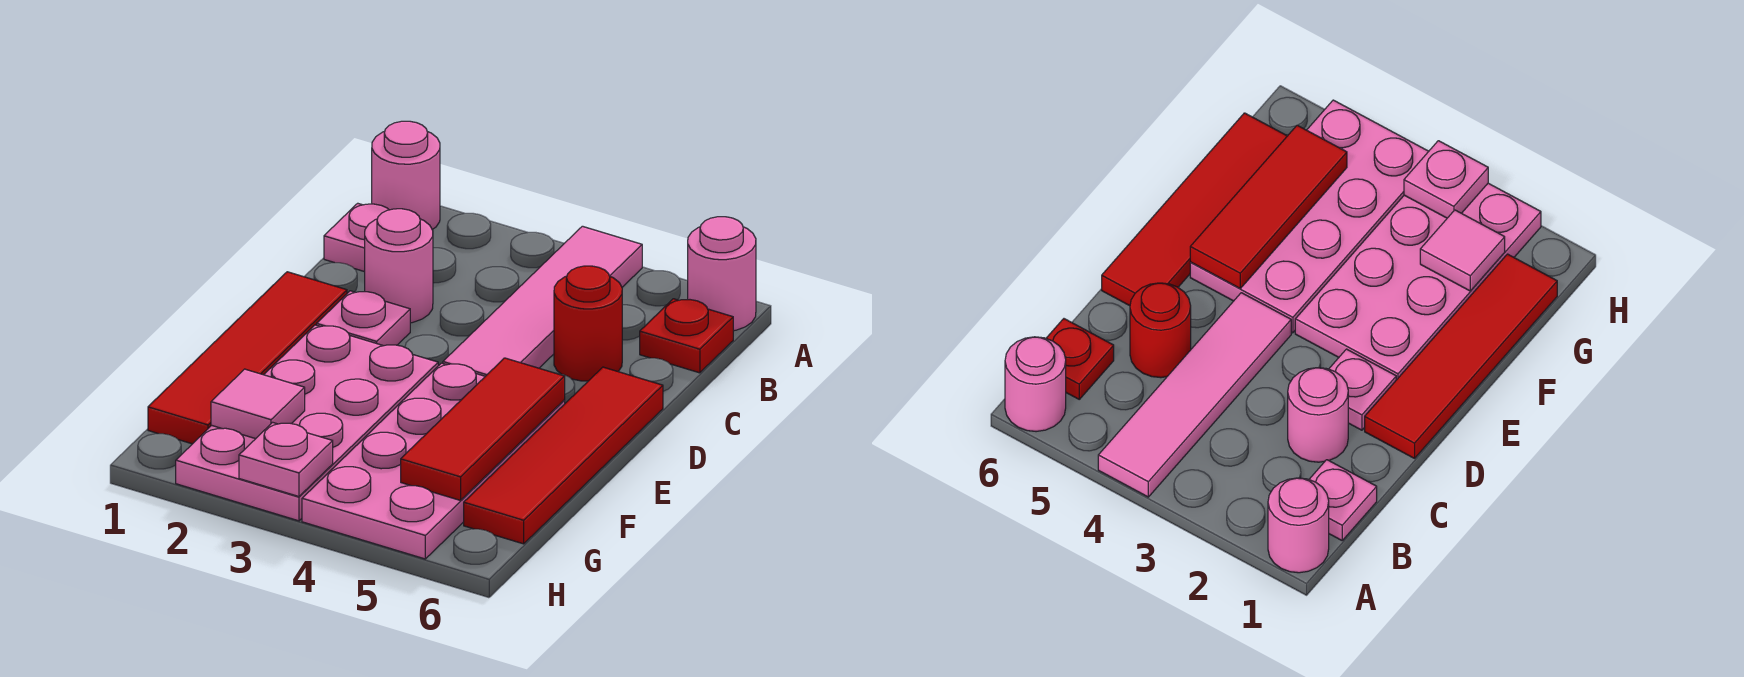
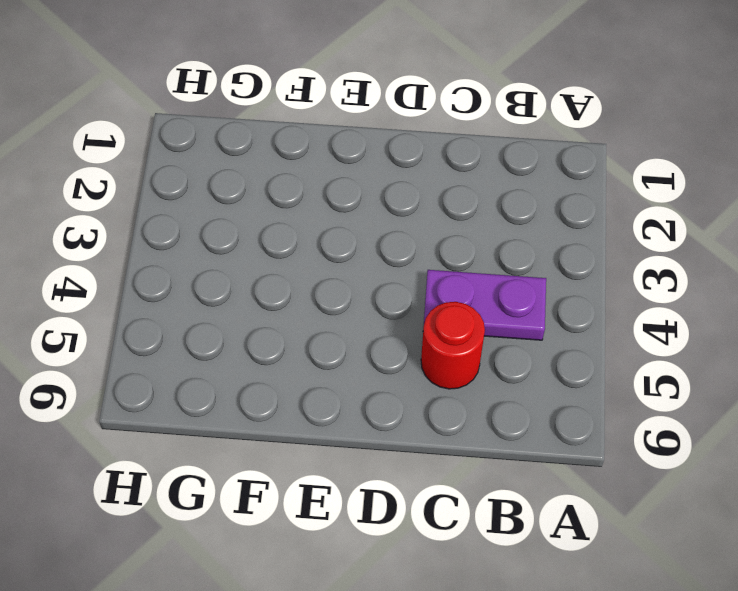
purple 1x2 plate [423,270,546,340] -> pink 1x4 tile [443,226,642,376]
none -> pink 1x1 round brick [372,121,440,229]
none -> pink 1x1 round brick [688,217,756,331]
none -> pink 1x1 plate [324,203,389,272]

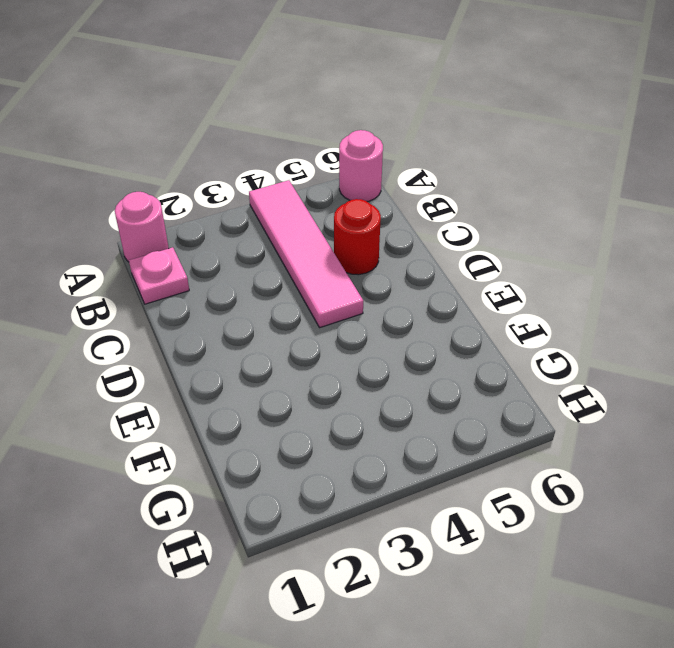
none -> red 1x1 plate [640,299,733,373]
none -> pink 1x1 round brick [365,209,433,323]
none -> red 1x4 tile [148,272,347,444]

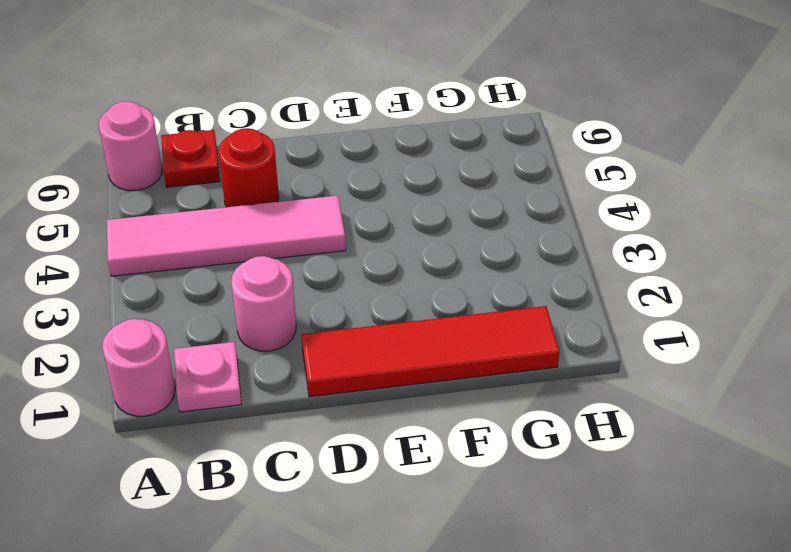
none -> pink 1x1 plate [317,291,410,346]
none -> red 1x4 tile [464,367,663,544]
none -> pink 2x4 plate [176,325,438,521]

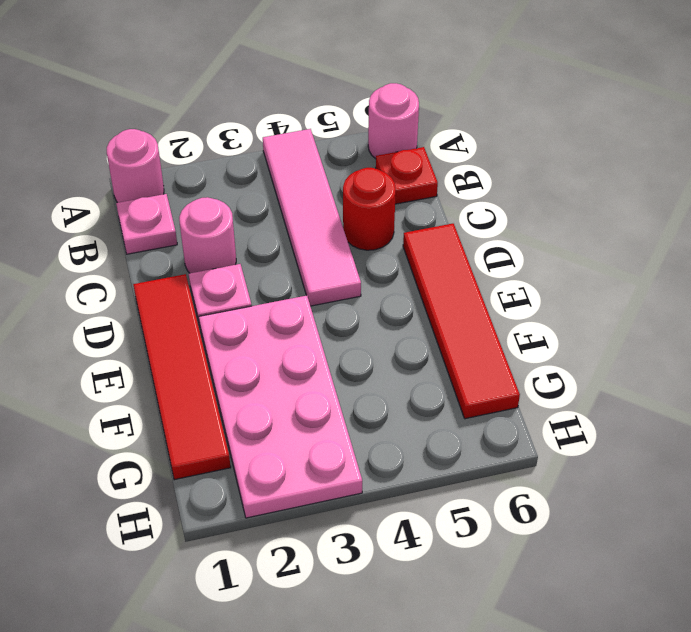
none -> pink 2x4 plate [302,363,565,559]
none -> red 1x3 tile [401,358,565,500]
none -> pink 1x1 tile [211,369,305,439]

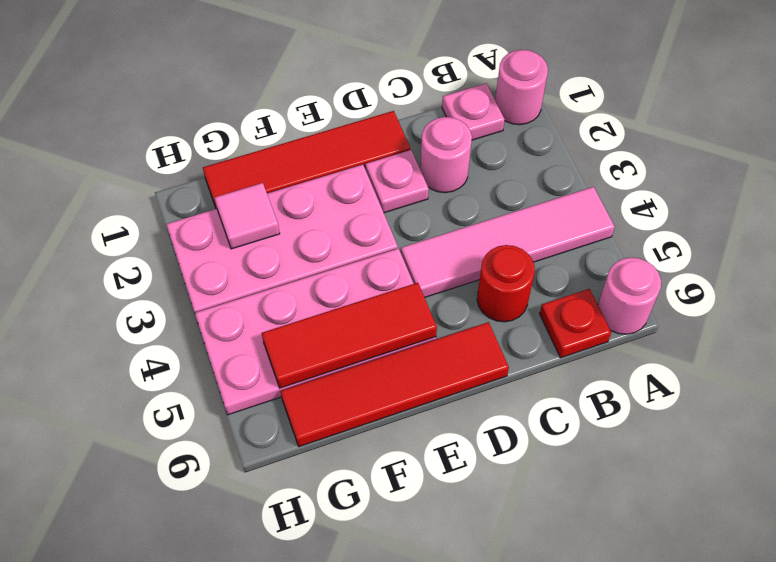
none -> pink 1x1 plate [239,422,333,496]

